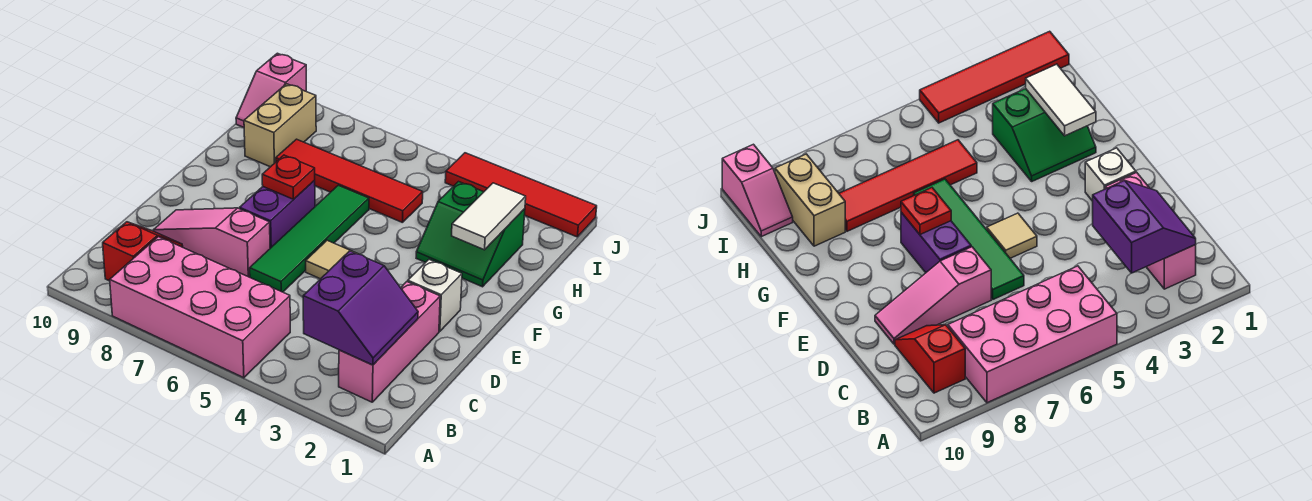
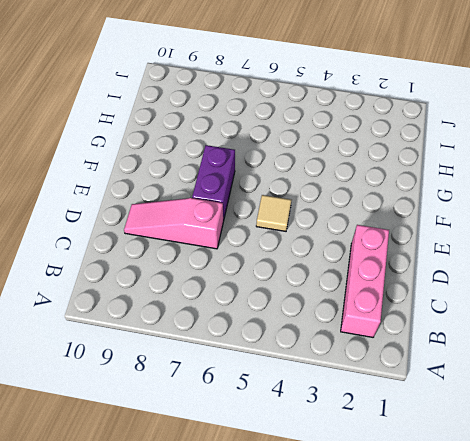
none -> pink 2x4 brick [110,237,290,378]
none -> red 1x2 slope [103,222,183,281]
none -> green 1x4 tile [250,185,369,292]

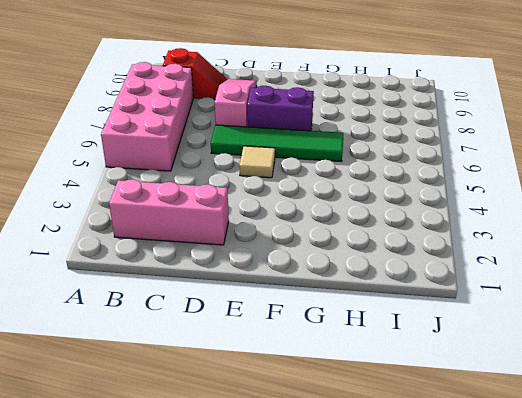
none -> white 1x1 brick [408,260,462,331]
none -> green 2x2 slope [416,182,525,287]
none -> red 1x4 tile [276,139,423,223]

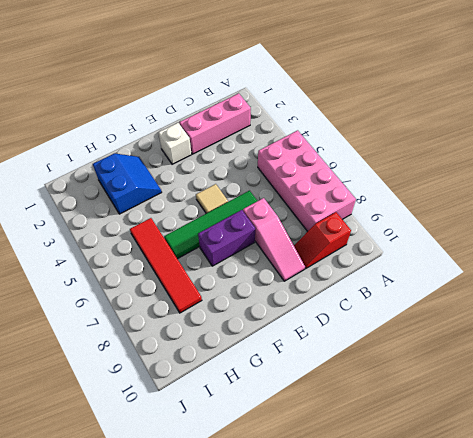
blue 2x2 slope [93,153,162,214] -> green 2x2 slope [416,182,525,287]
none -> tan 1x2 brick [244,84,316,167]
none -> pink 1x2 slope [236,53,306,127]
none -> red 1x4 tile [445,153,597,237]

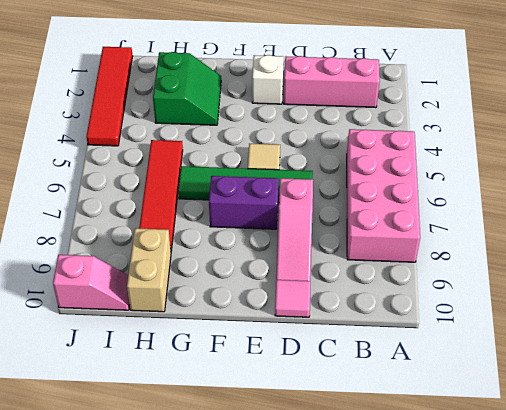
pink 1x1 tile [275,280,310,317] -> none
tan 1x2 brick [127,228,171,312] -> tan 1x2 brick turned to [244,84,316,167]
none -> red 1x2 slope [103,222,183,281]
none -> purple 2x2 slope [303,251,418,365]
none -> red 1x1 plate [262,155,315,199]

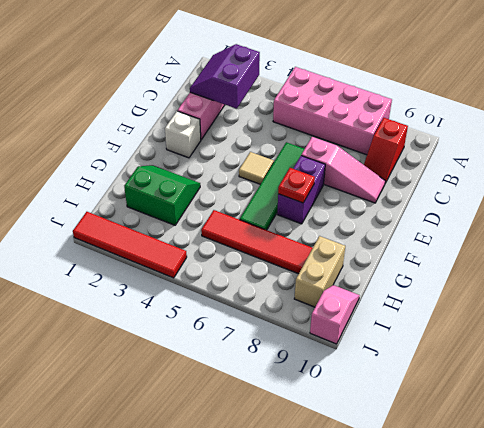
none -> white 1x2 tile [452,183,526,250]

